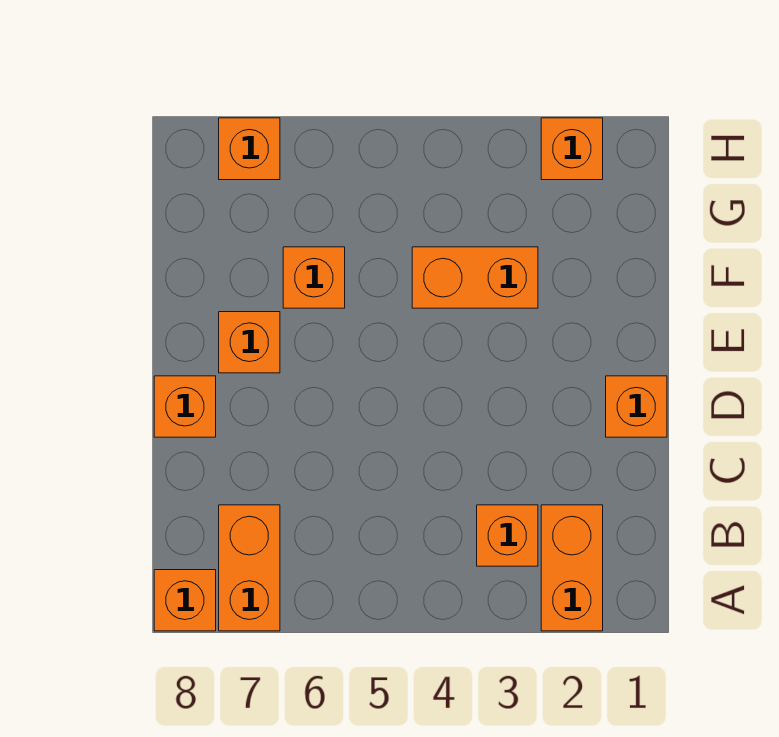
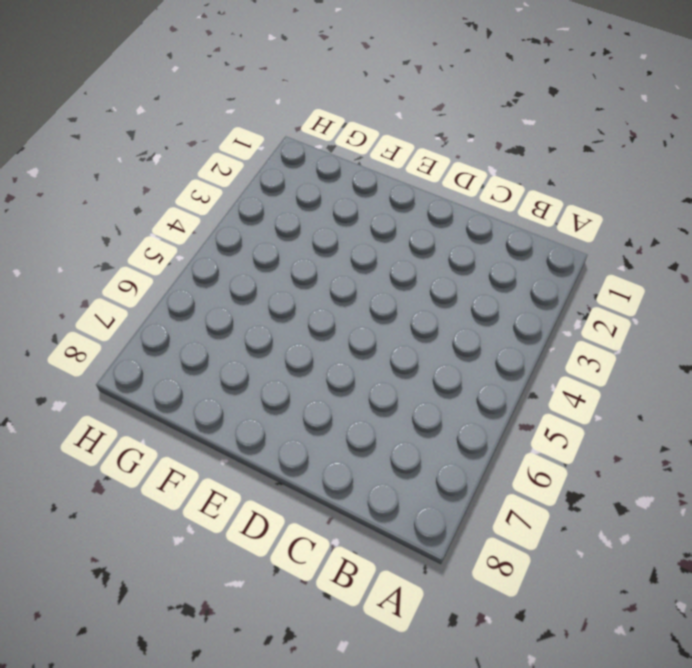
none -> orange 1x2 brick [541,505,603,631]
none -> orange 1x2 brick [219,505,280,631]

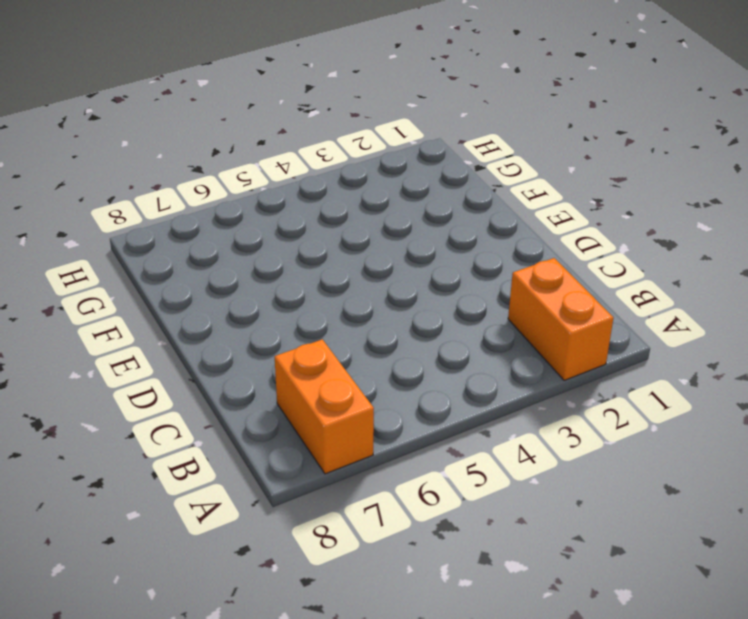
none -> orange 1x1 brick [154,570,216,631]
none -> orange 1x1 brick [477,505,538,566]

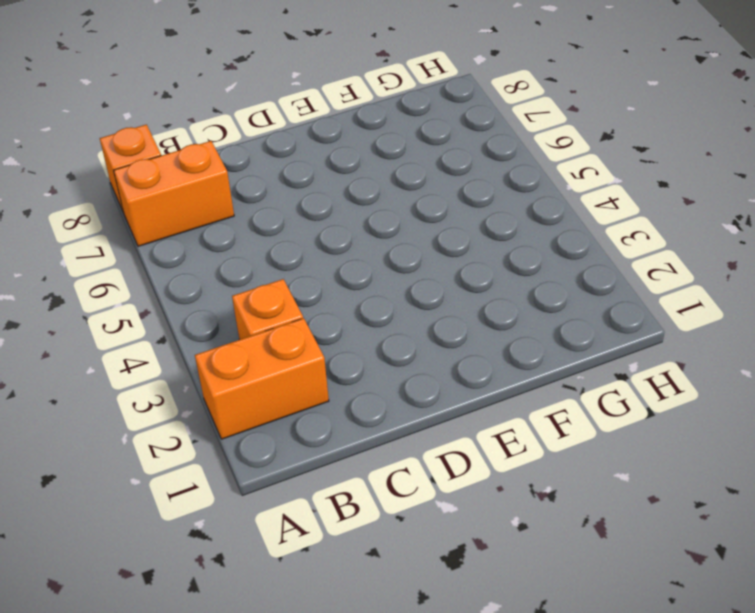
none -> orange 1x1 brick [606,376,667,437]
none -> orange 1x1 brick [154,376,216,437]

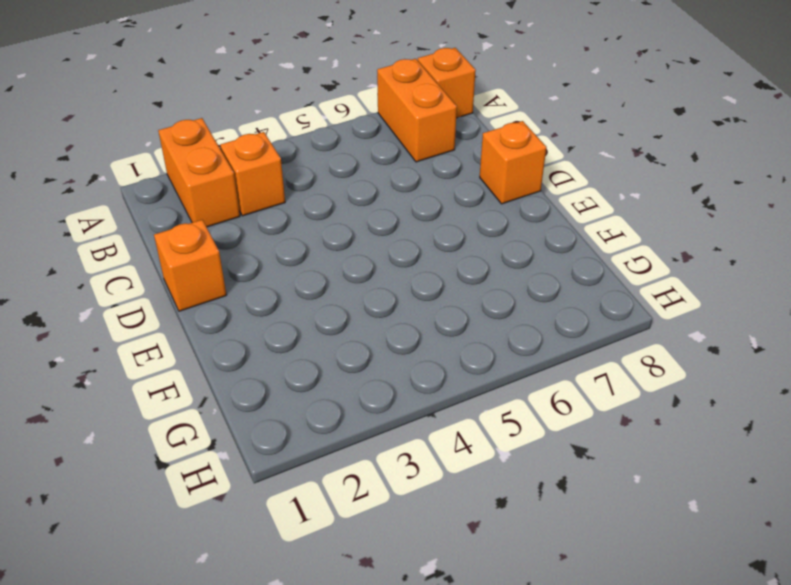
none -> orange 1x1 brick [219,312,280,373]
none -> orange 1x2 brick [412,247,538,308]

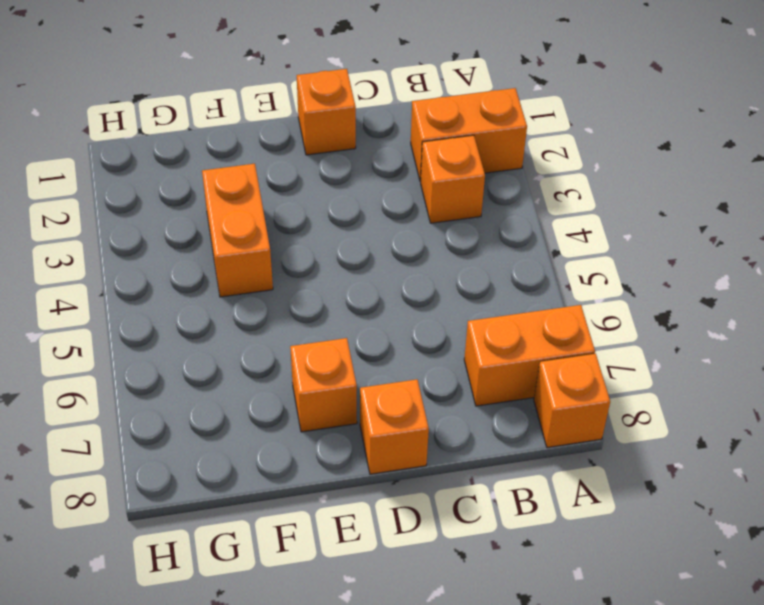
none -> orange 1x1 brick [283,247,345,308]
none -> orange 1x1 brick [541,118,603,180]

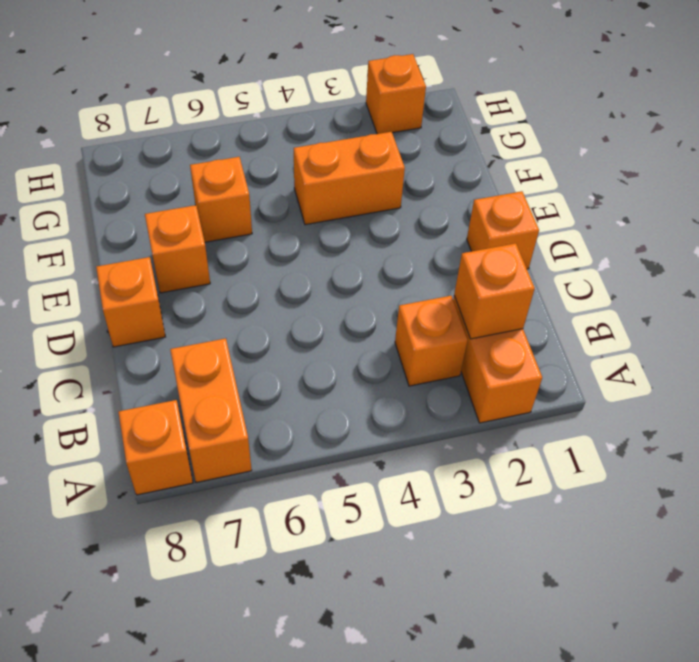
orange 1x1 brick [454,243,535,339] -> orange 1x1 brick moved to [219,118,280,180]

